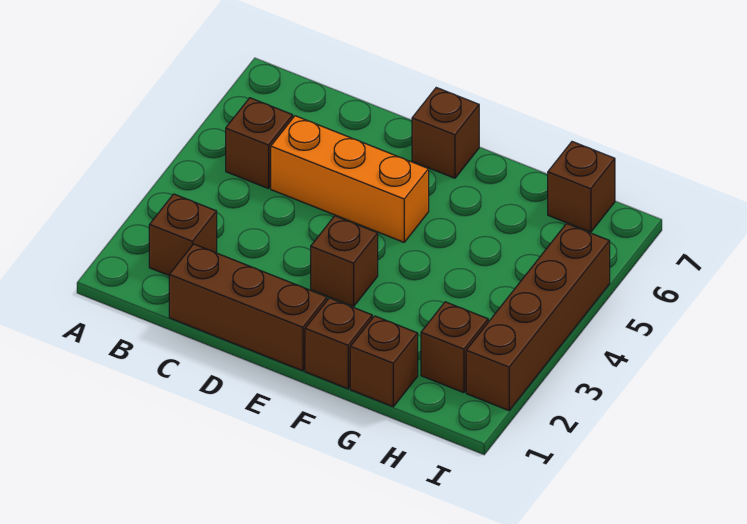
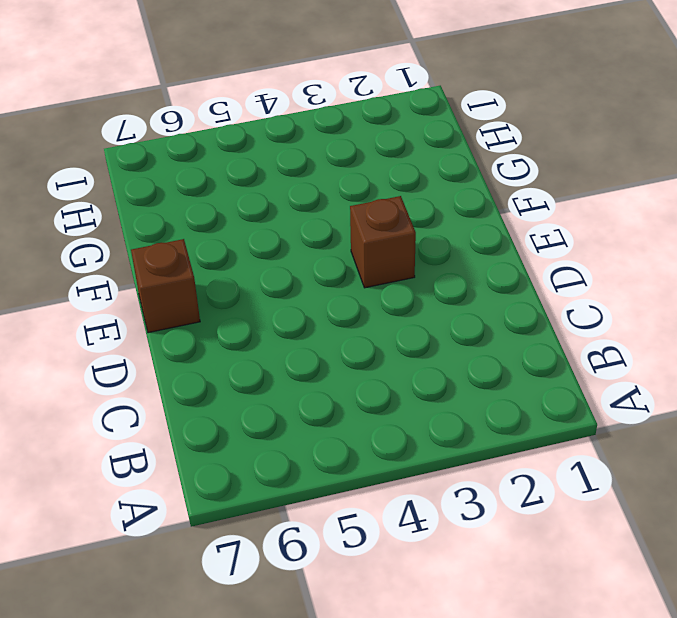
none -> brown 1x1 brick [149,194,217,275]
none -> brown 1x1 brick [226,98,293,189]

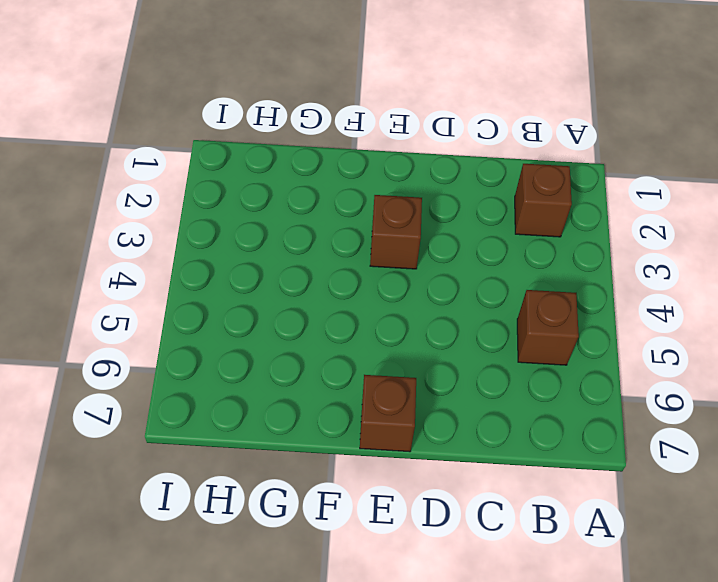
none -> brown 1x3 brick [169,244,327,371]
none -> orange 1x3 brick [271,116,429,242]

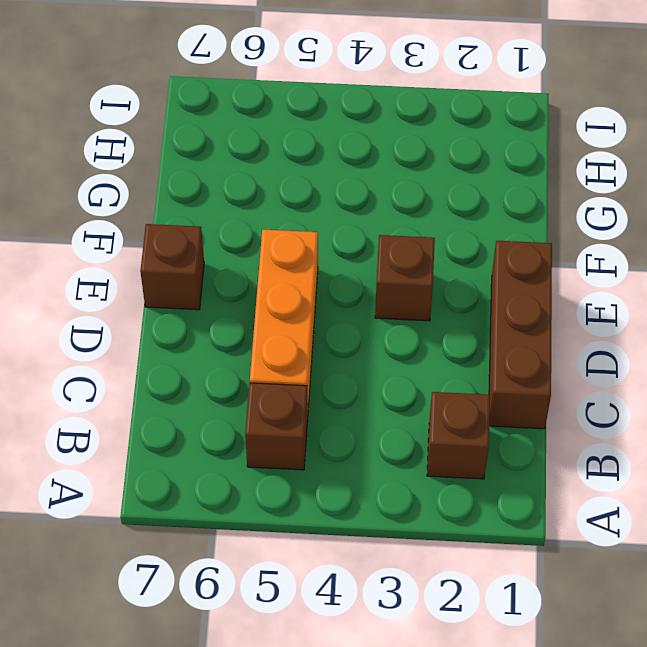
none -> brown 1x1 brick [305,298,372,389]
none -> brown 1x1 brick [350,316,418,407]

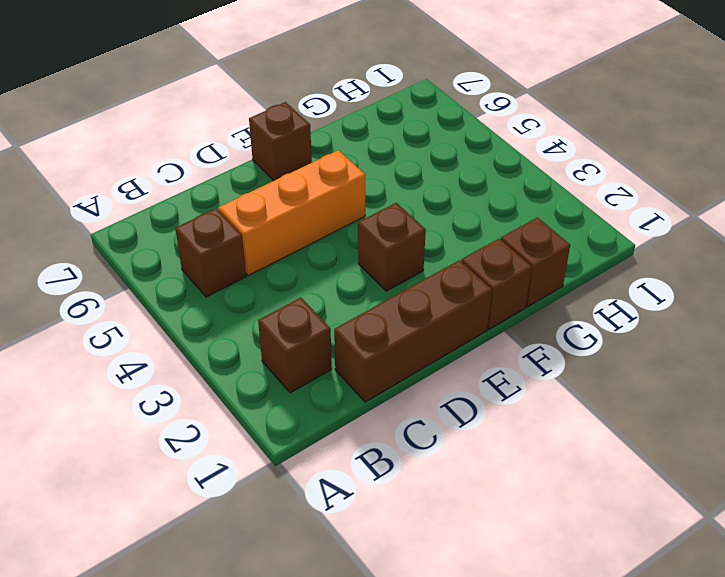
none -> brown 1x1 brick [421,302,488,393]
none -> brown 1x1 brick [548,142,615,232]

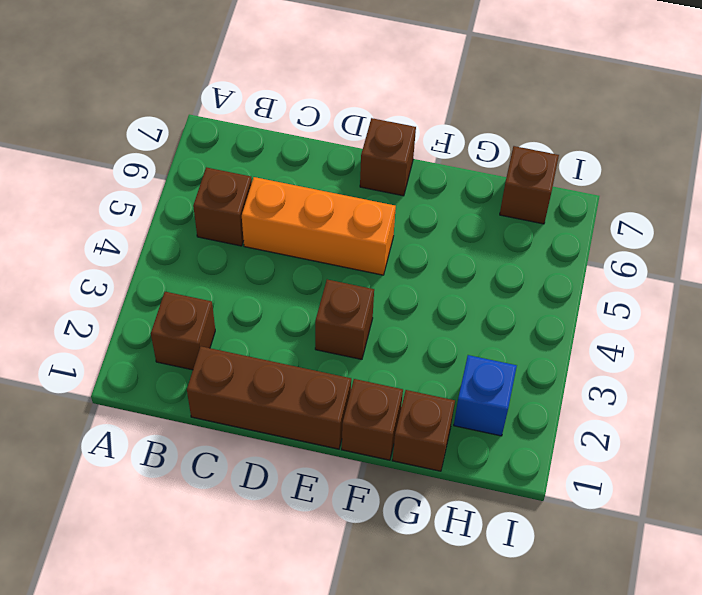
blue 1x1 brick [454,355,517,436] -> brown 1x1 brick [421,302,488,393]
none -> brown 1x4 brick [466,224,610,410]

